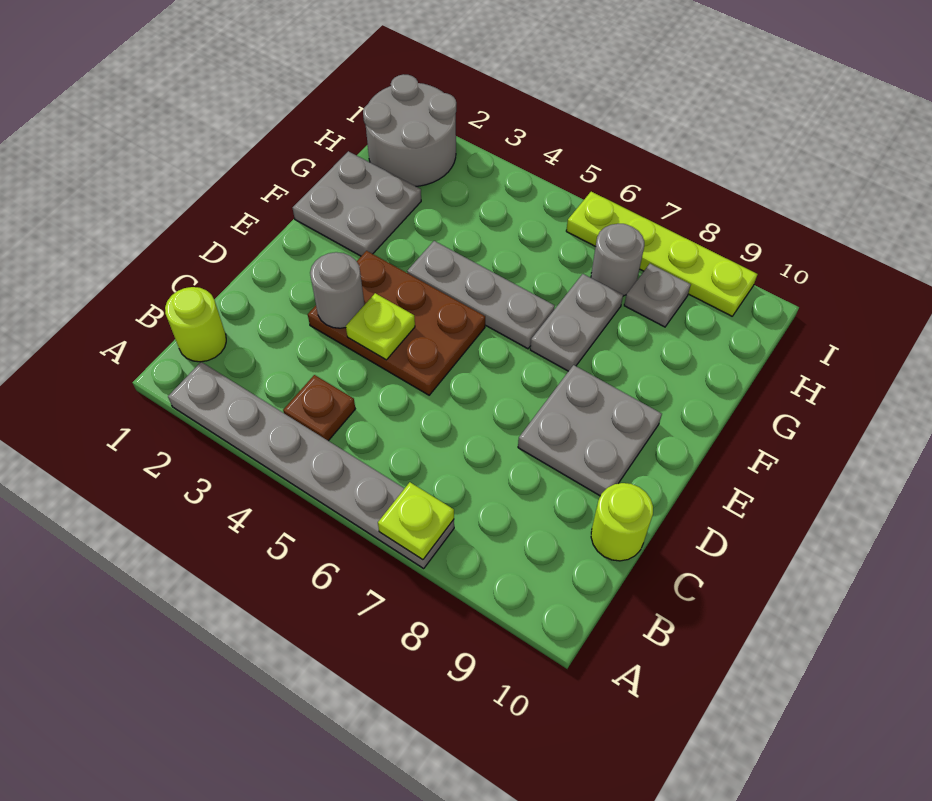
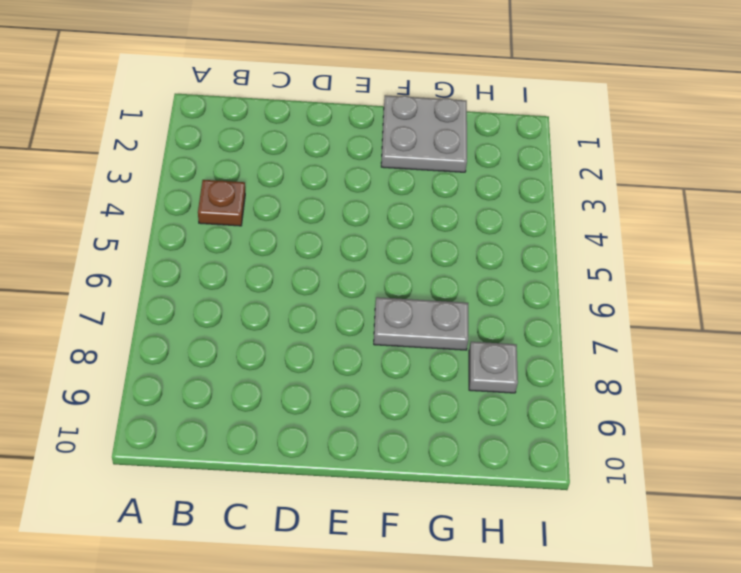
none -> grey 1x6 plate [168,362,454,568]
none -> lime 1x1 round brick [165,287,226,362]
none -> lime 1x1 round brick [591,483,653,561]

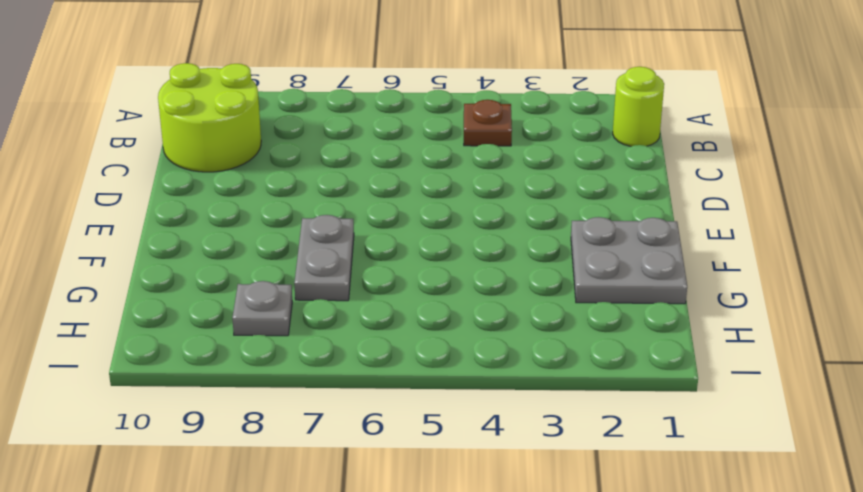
lime 2x2 round brick [158,63,261,172] -> lime 1x1 round brick [591,483,653,561]
none -> grey 1x6 plate [168,362,454,568]
none -> brown 2x3 plate [308,251,485,395]
none -> grey 2x2 plate [518,365,662,496]

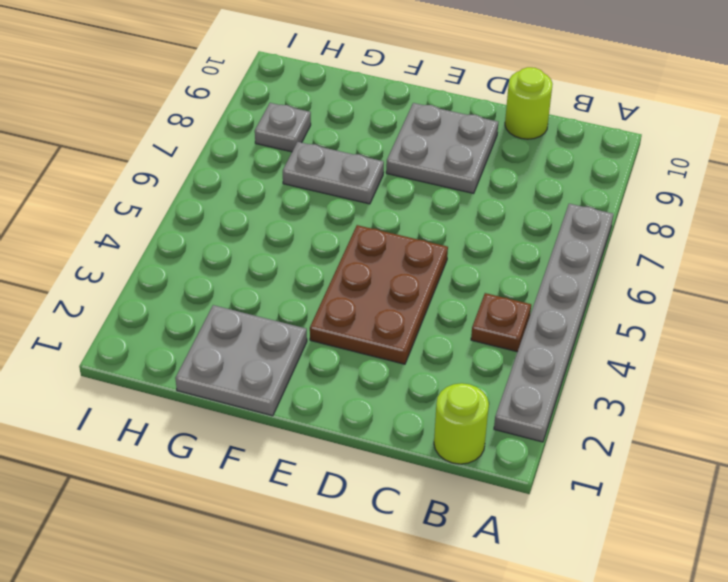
none -> grey 1x3 plate [407,241,555,349]
none -> grey 2x2 round brick [363,74,456,186]
none -> grey 1x1 round brick [591,224,644,296]

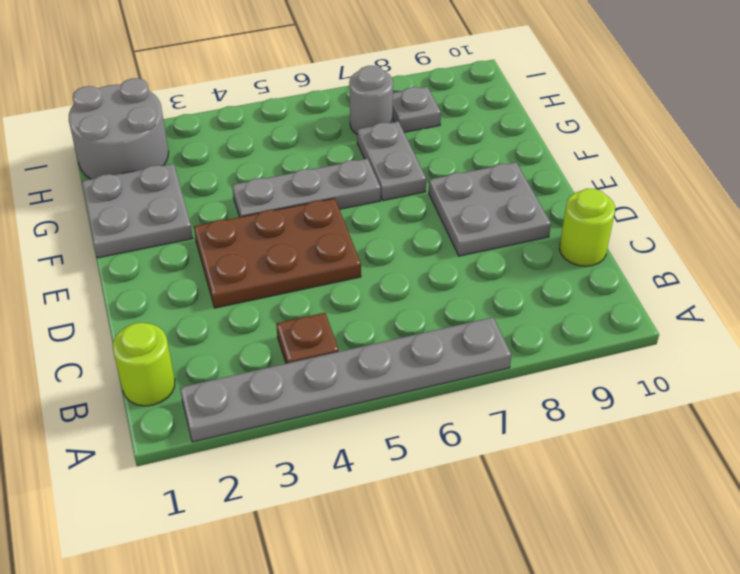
none -> lime 1x4 plate [566,192,757,316]
none -> lime 1x1 plate [378,482,454,560]
none -> grey 1x1 round brick [310,252,364,328]

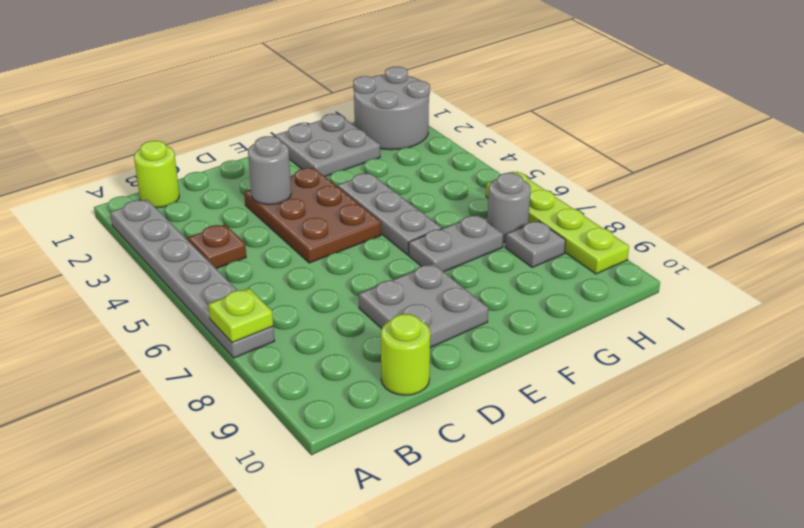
none -> lime 1x1 plate [346,293,415,360]

